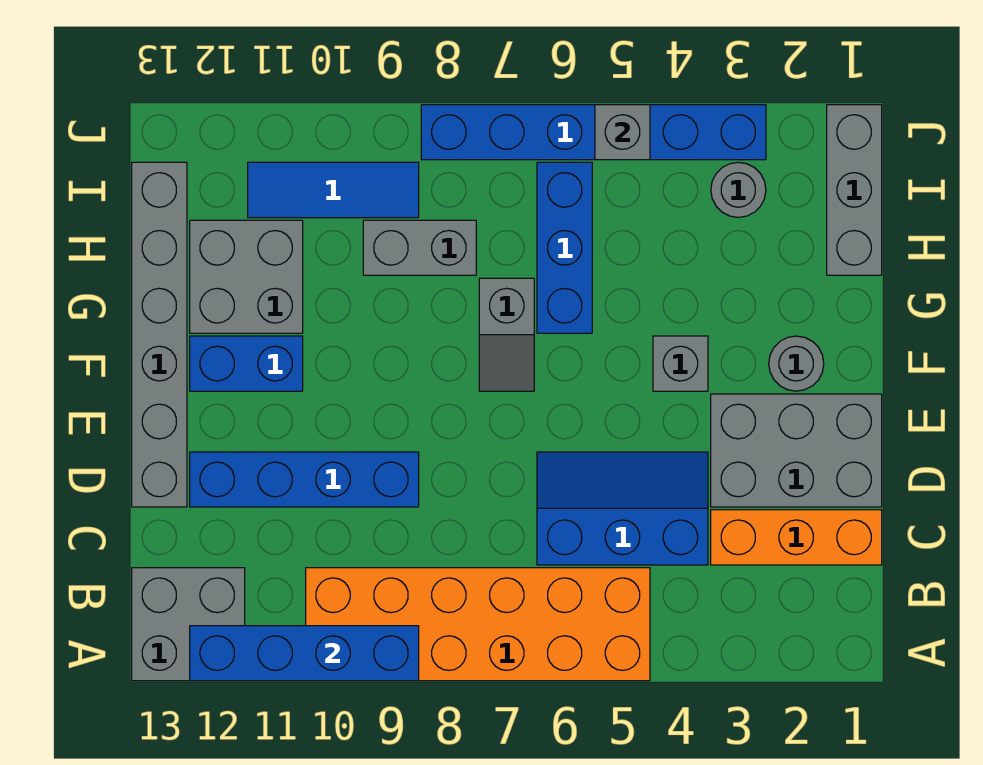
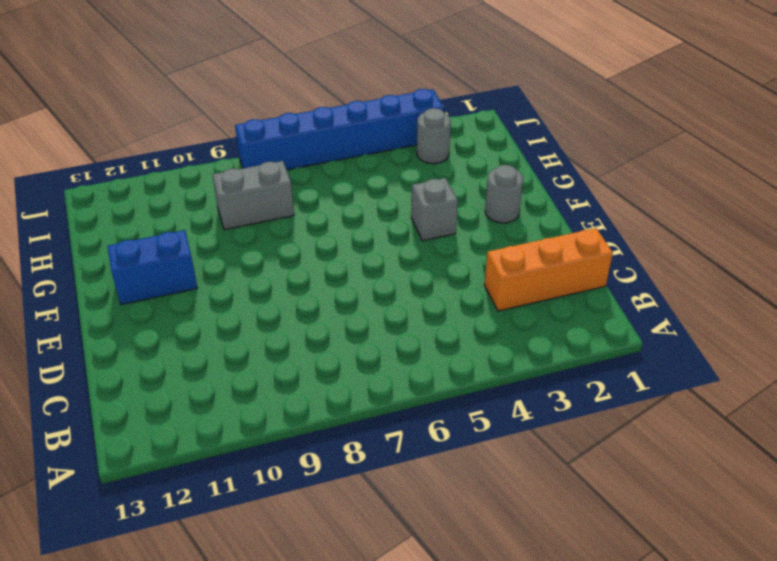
none -> orange 2x6 brick [306,568,650,681]
none -> grey 2x2 brick [132,568,245,681]
none -> blue 2x3 slope [537,452,708,565]

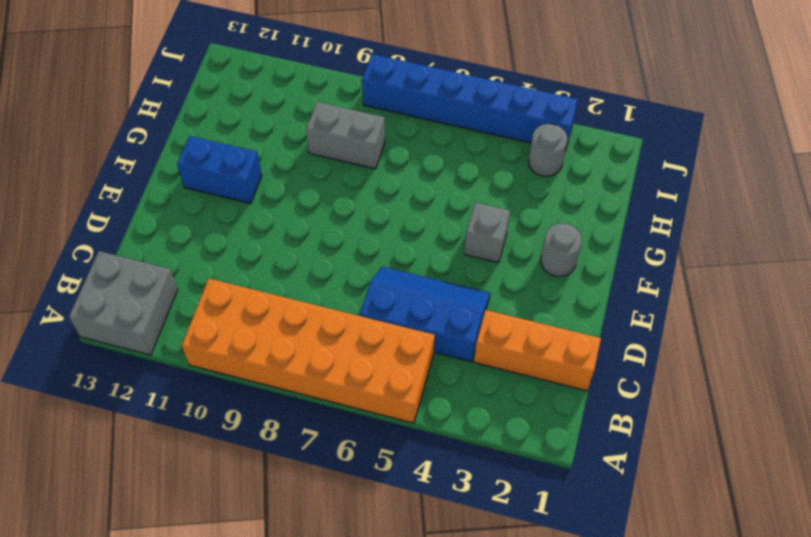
none -> grey 2x3 brick [711,394,882,507]
none -> blue 1x4 brick [190,452,419,507]
none -> grey 1x6 brick [132,162,187,507]

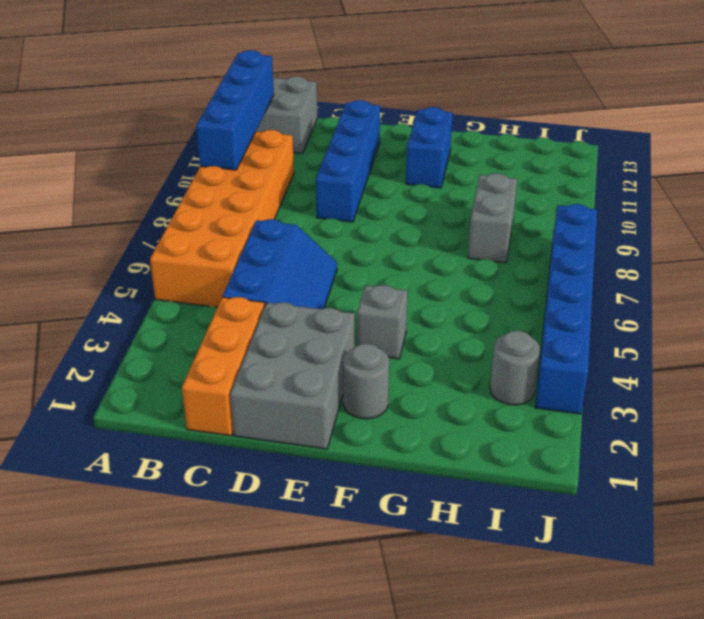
none -> grey 1x6 brick [132,162,187,507]
none -> grey 1x2 slope [479,278,534,391]
none -> blue 1x3 brick [537,162,592,333]

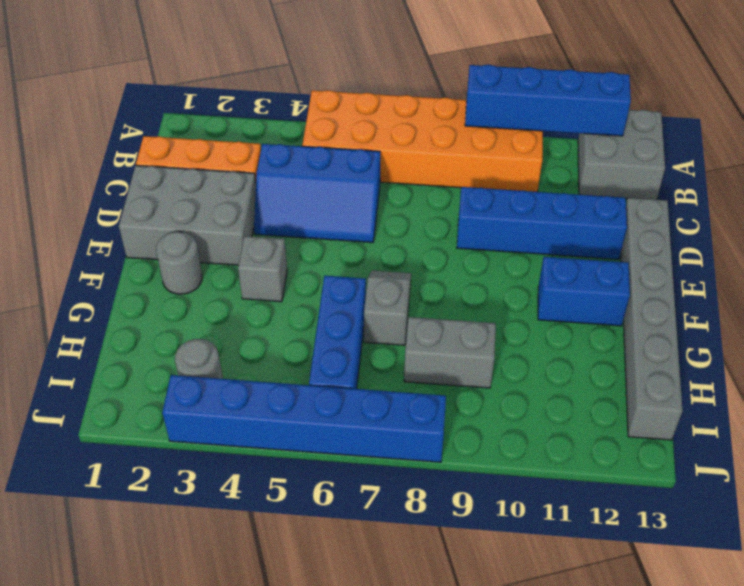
none -> grey 2x2 brick [190,220,303,333]
none -> grey 1x3 brick [827,105,882,275]
none -> blue 1x3 tile [248,162,419,218]

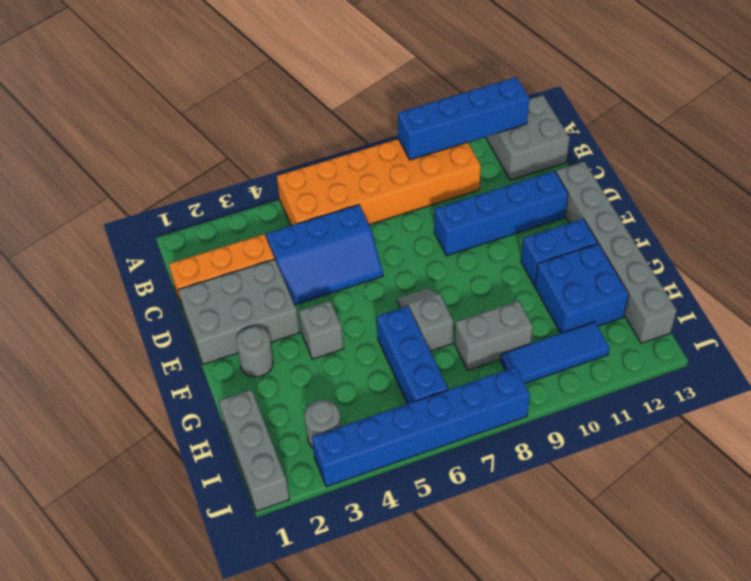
blue 2x2 brick [535,244,629,333] -> grey 2x2 brick [190,220,303,333]
none -> grey 1x1 brick [595,105,650,160]

